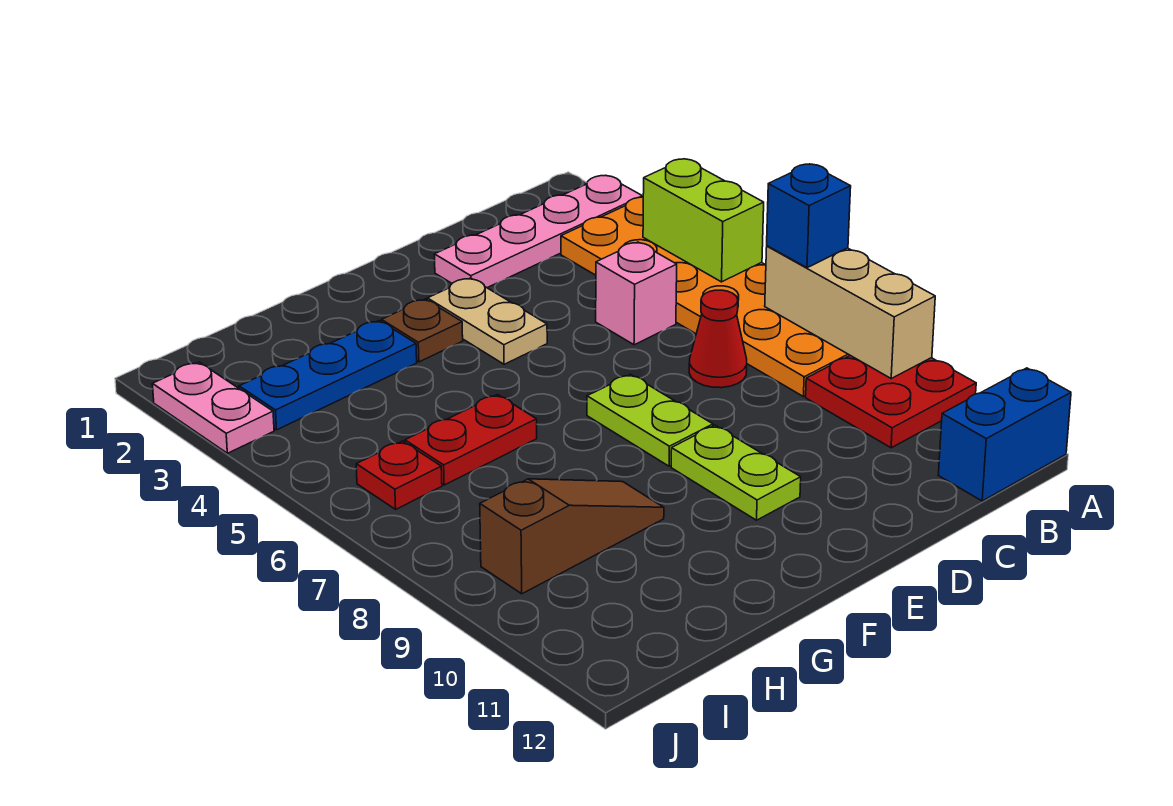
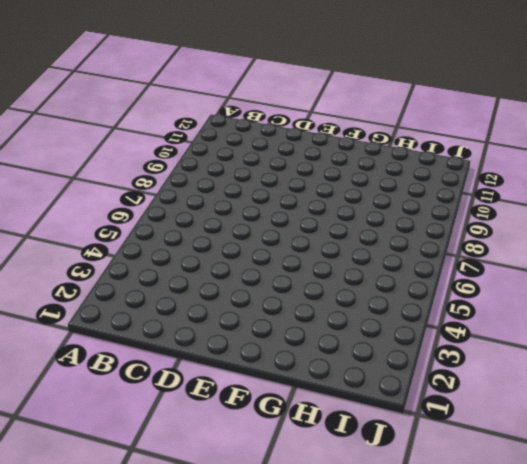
none -> pink 1x4 plate [434,176,642,288]
none -> orange 2x6 plate [561,197,850,397]
none -> red 2x2 plate [806,356,976,448]

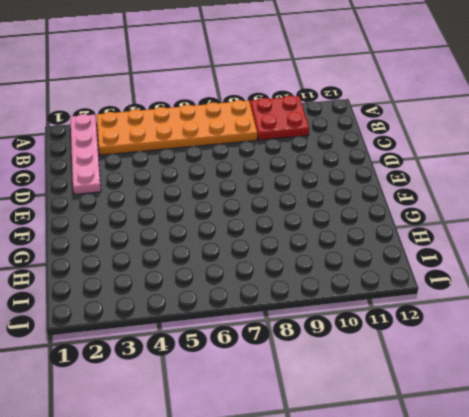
none -> blue 1x2 brick [938,368,1071,501]
none -> pink 1x1 brick [596,242,677,345]
none -> red 1x1 cone [689,290,747,388]

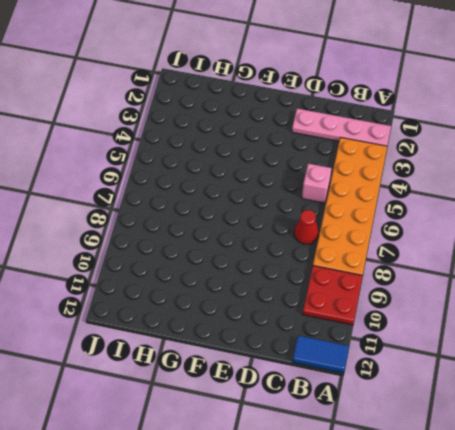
blue 1x2 tile [293,336,349,373] -> blue 1x2 brick [938,368,1071,501]
none -> tan 1x2 plate [428,278,547,364]
none -> lime 1x2 plate [587,374,713,466]
none -> lime 1x2 plate [671,425,801,520]

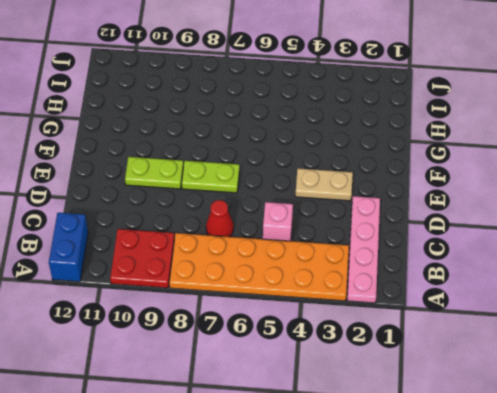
none -> brown 1x1 plate [382,299,463,362]
none -> blue 1x3 plate [239,321,417,430]
none -> red 1x2 plate [405,395,537,485]

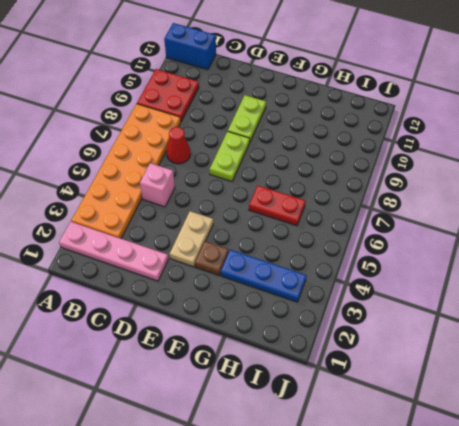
none -> brown 1x3 slope [480,479,664,594]
none -> red 1x1 plate [356,441,442,509]
none -> pink 1x2 plate [152,362,274,453]

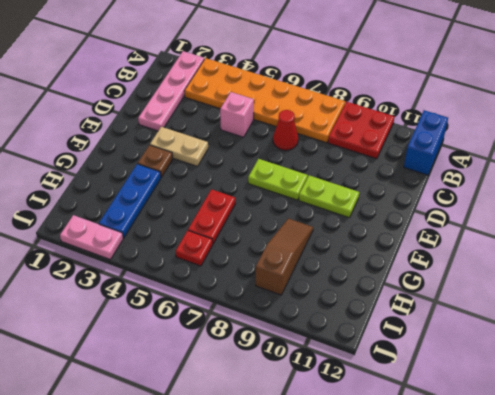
none -> lime 1x2 brick [643,159,764,282]
none -> tan 1x3 brick [765,246,935,378]
none -> blue 1x1 brick [767,164,851,268]

